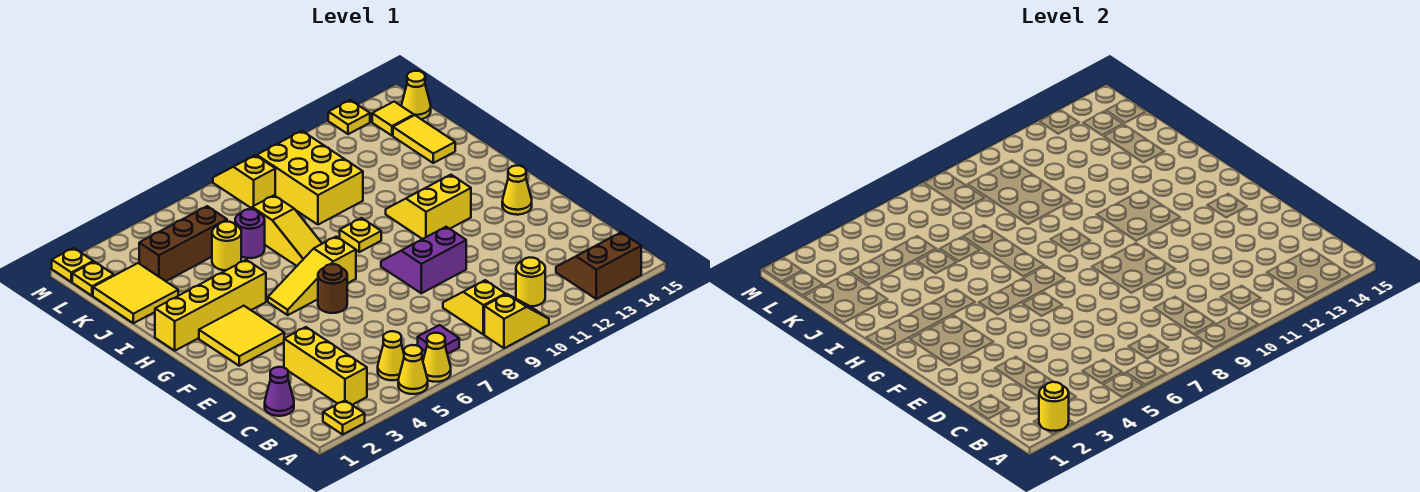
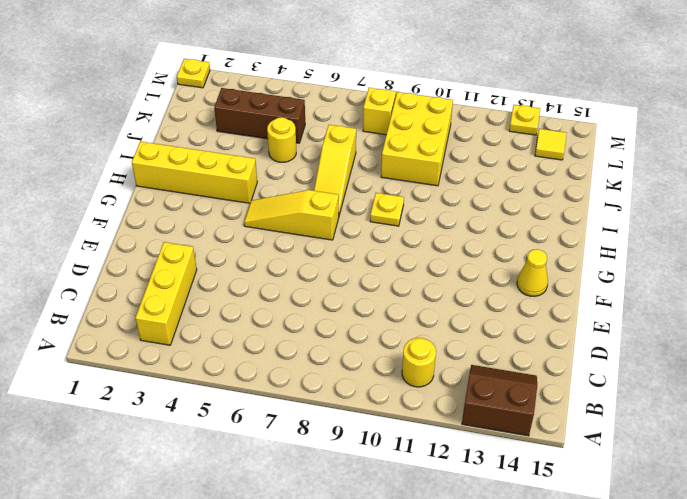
none -> yellow 1x1 plate [323,401,365,434]
none -> yellow 1x1 cone [398,345,428,394]
none -> yellow 1x1 cone [423,333,451,382]
none -> yellow 1x2 slope [484,294,549,348]

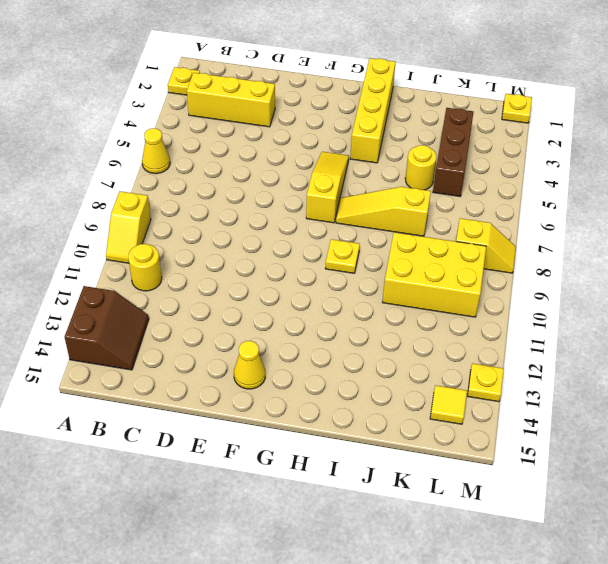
none -> yellow 1x1 cone [398,345,428,394]
none -> yellow 1x1 cone [378,331,404,380]
none -> purple 1x1 tile [418,325,459,354]
none -> yellow 1x2 slope [443,280,505,335]

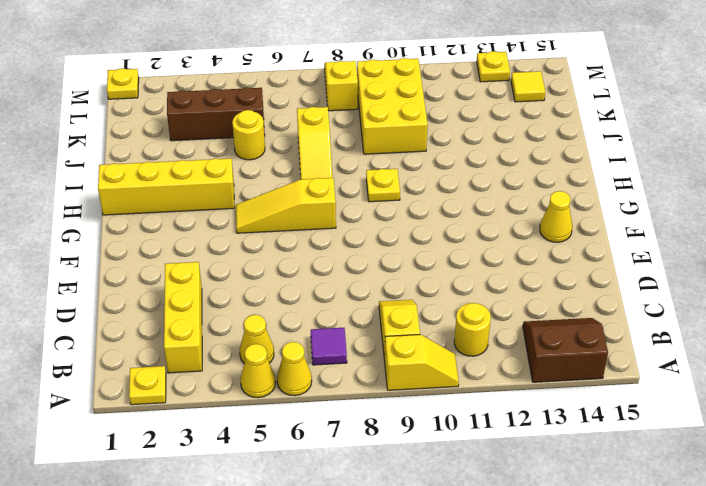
none -> purple 1x1 cone [265,367,294,416]
none -> purple 2x2 slope [381,227,466,293]
none -> yellow 2x2 tile [199,306,284,366]
none -> brown 1x1 round brick [318,264,347,313]

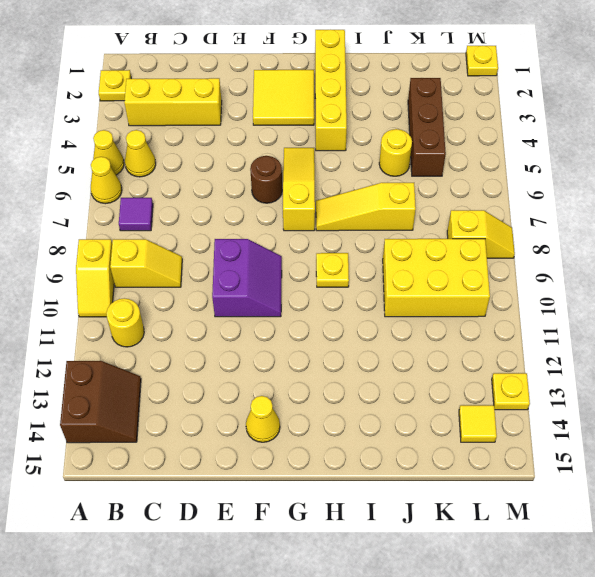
none -> purple 1x1 cone [265,367,294,416]
none -> yellow 2x2 slope [386,175,471,239]
none -> yellow 2x2 tile [93,263,178,323]
none -> purple 1x1 round brick [235,209,265,258]

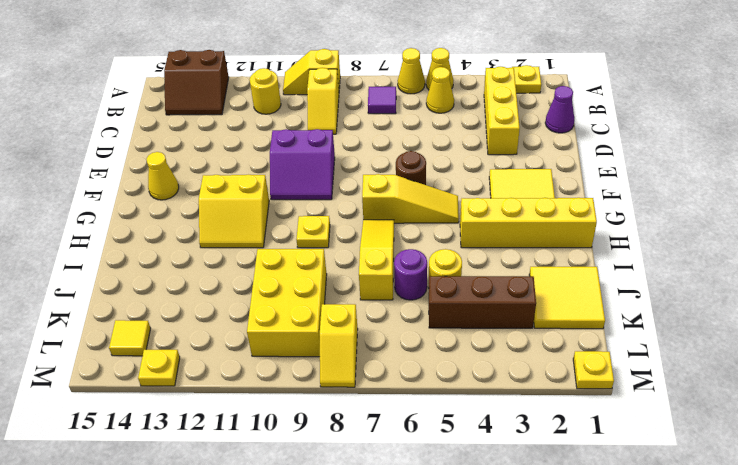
none -> yellow 1x2 tile [393,115,455,163]
none -> yellow 1x1 plate [72,262,114,296]
none -> yellow 1x1 cone [402,71,431,119]
none -> yellow 1x1 round brick [1039,382,1069,431]

